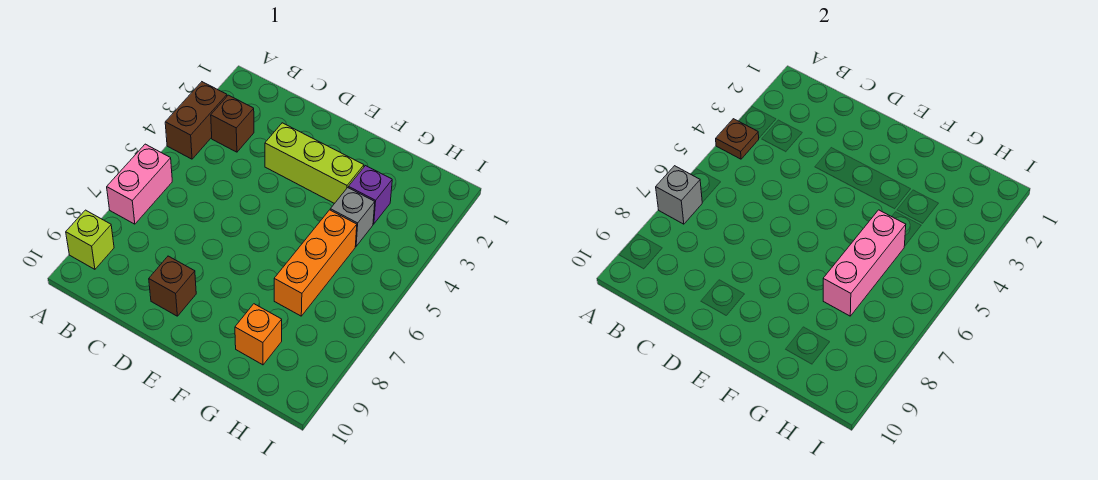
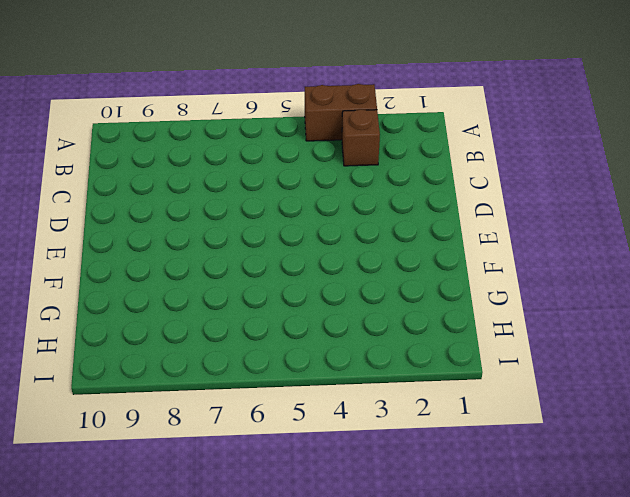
none -> pink 1x2 brick [107,144,172,224]
none -> lime 1x1 brick [66,210,114,269]
none -> lime 1x3 brick [265,123,364,204]

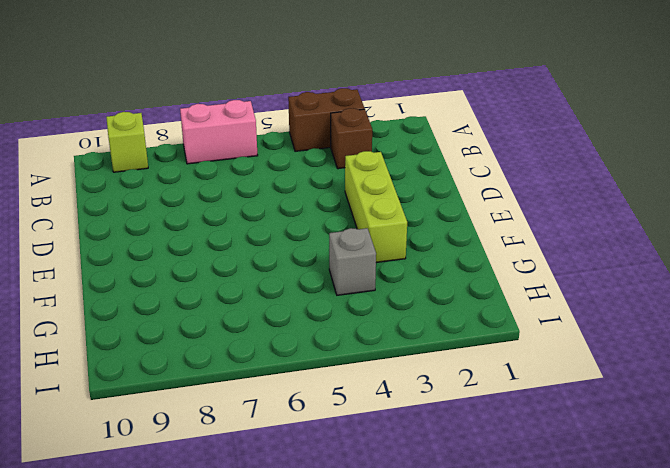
none -> brown 1x1 brick [149,256,196,316]
none -> purple 1x1 brick [348,166,392,224]
none -> orange 1x3 brick [274,210,357,316]

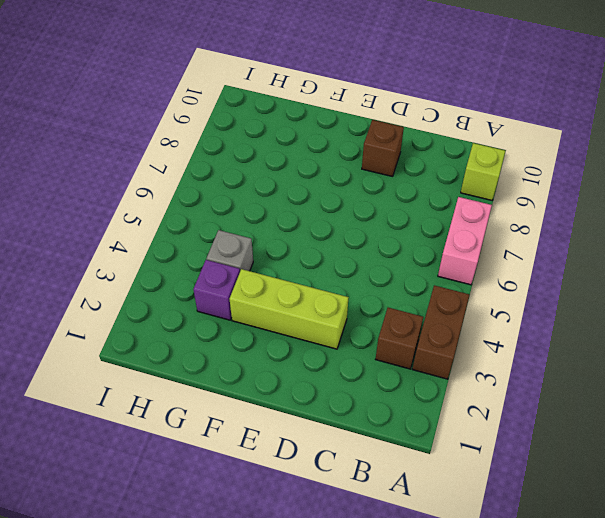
none -> orange 1x3 brick [274,210,357,316]
none -> orange 1x1 brick [235,304,282,365]
none -> brown 1x1 plate [716,119,759,159]

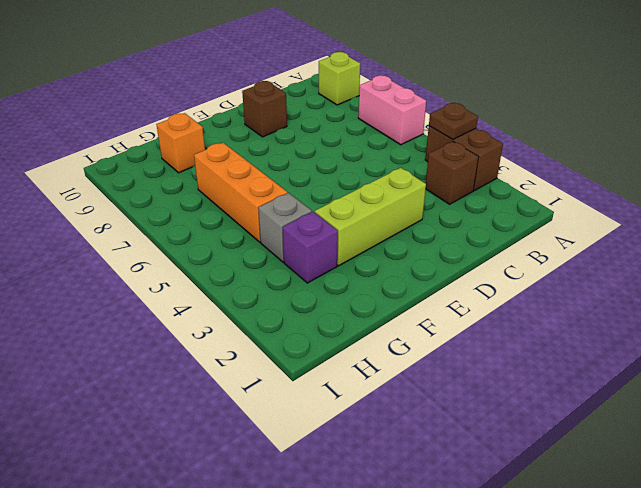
none -> grey 1x1 brick [656,166,702,224]
none -> pink 1x3 brick [823,210,906,316]

